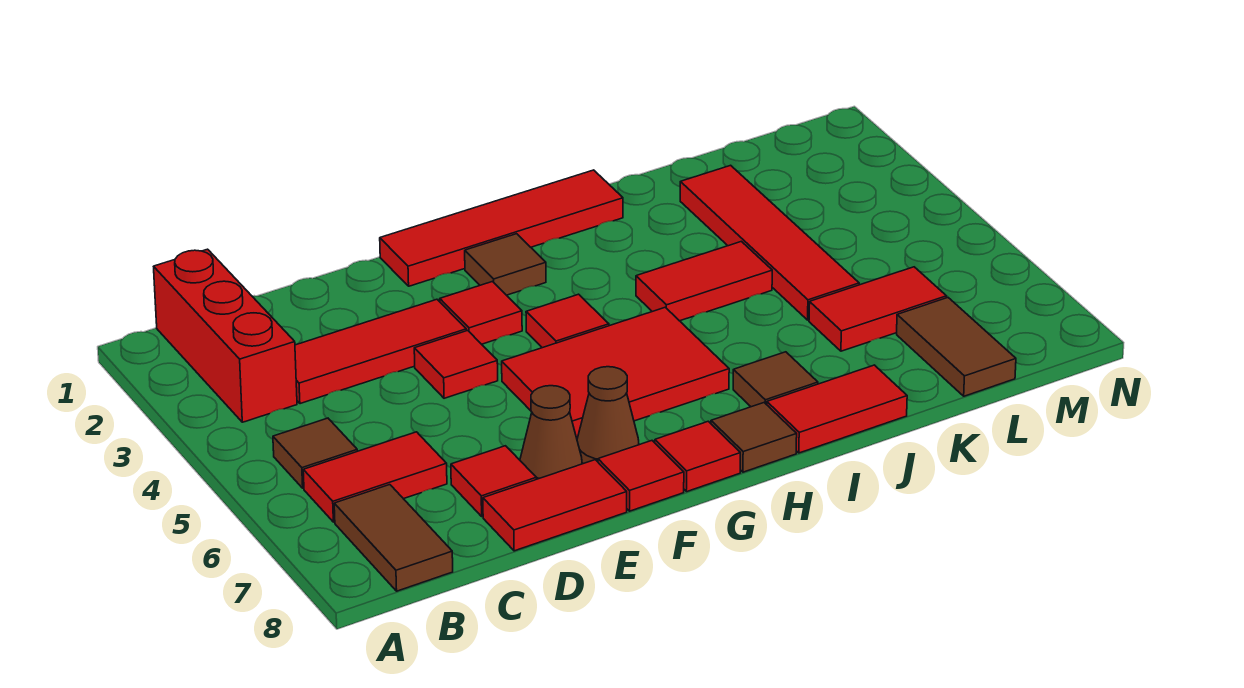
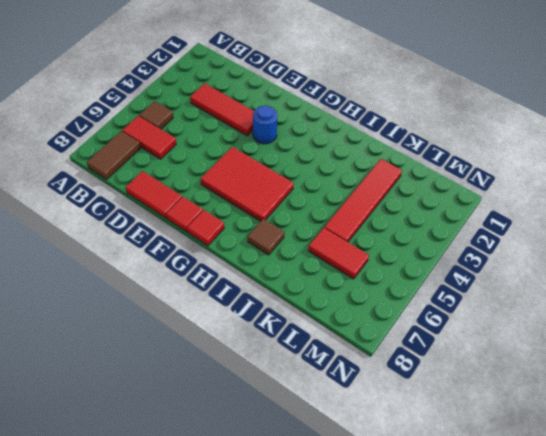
blue 1x1 round brick [253,106,277,144] -> red 1x1 tile [440,282,522,344]
none -> red 1x3 brick [154,249,297,422]
none -> red 1x1 tile [451,446,536,517]
none -> red 1x1 tile [414,330,498,398]

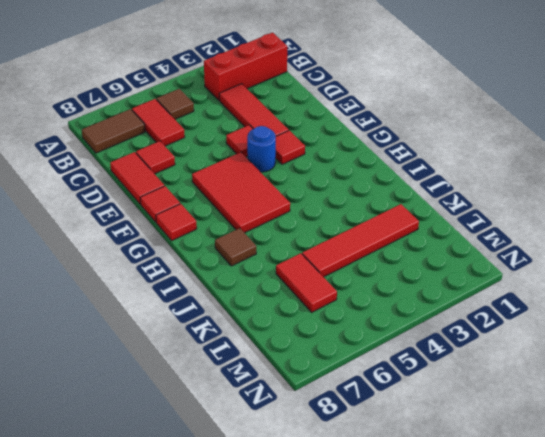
blue 1x1 round brick [247,126,276,172] -> none
none -> brown 1x1 cone [520,386,582,479]
none -> red 1x4 tile [380,170,623,286]
none -> brown 1x1 cone [577,367,639,464]

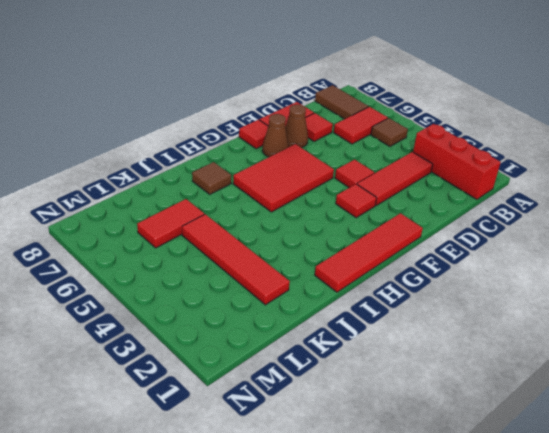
none -> brown 1x1 tile [465,234,546,295]
none -> red 1x1 tile [526,294,609,348]
none -> red 1x1 tile [655,421,740,492]

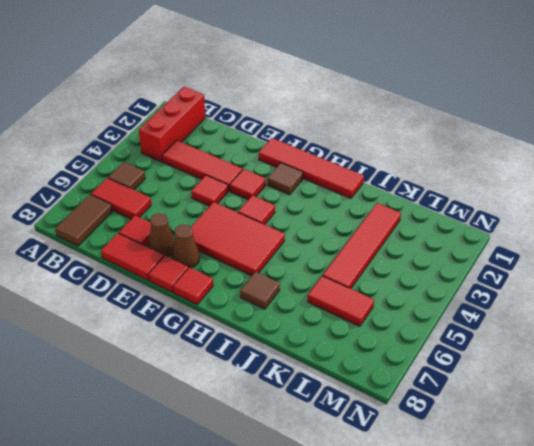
none -> brown 1x1 tile [711,403,797,472]
none -> red 1x2 tile [636,241,772,321]
none -> red 1x2 tile [767,365,907,453]

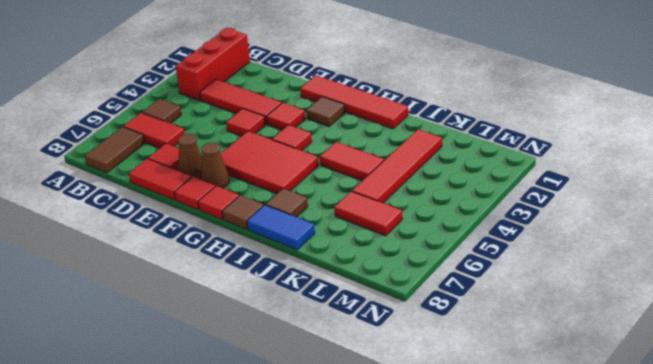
blue 1x2 tile [247,205,315,250] -> red 1x2 tile [767,365,907,453]
none -> brown 1x2 tile [897,298,1016,396]

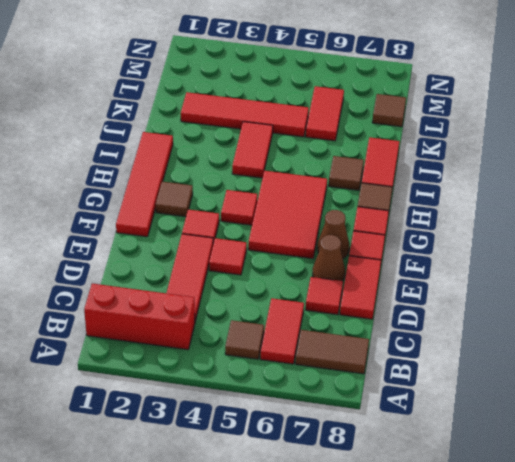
brown 1x1 tile [372,94,406,127] -> brown 1x2 tile [897,298,1016,396]

